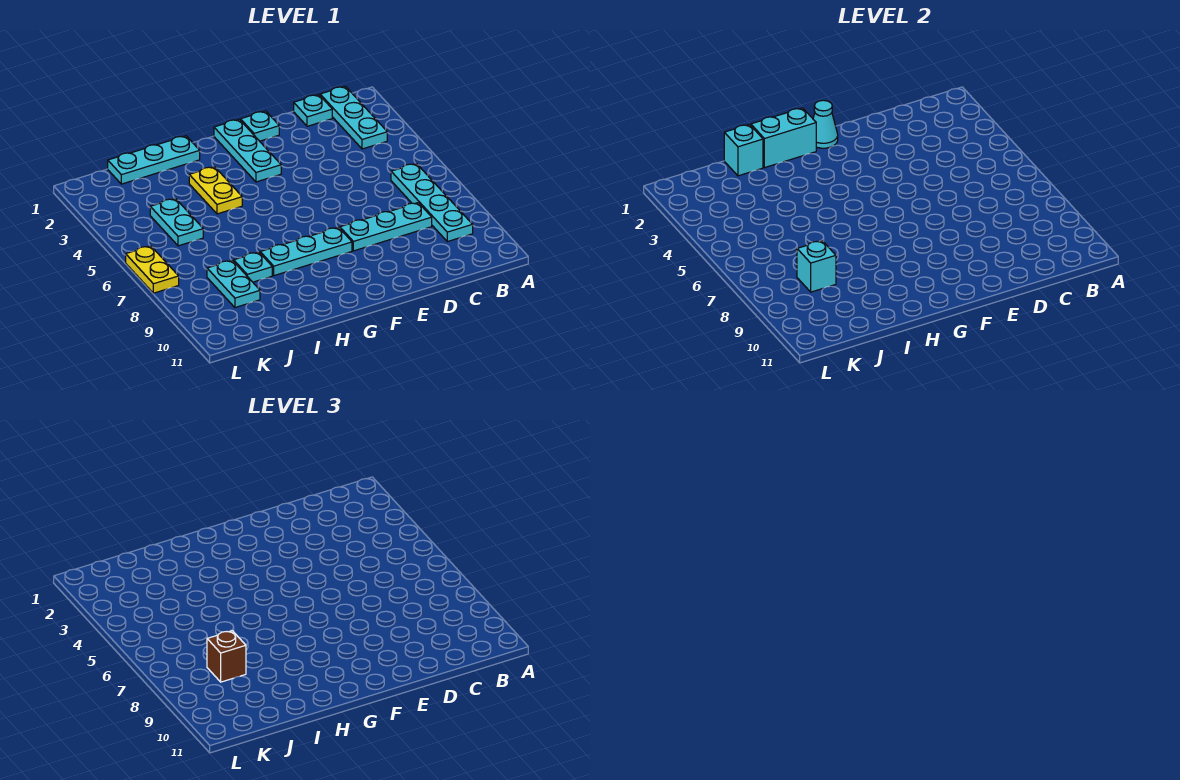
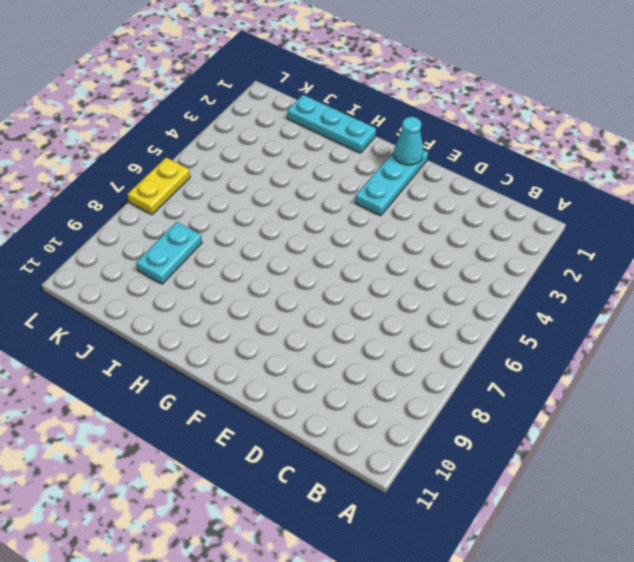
none -> cyan 1x3 plate [320,86,387,149]
none -> cyan 1x4 plate [391,163,473,242]
none -> cyan 1x1 plate [294,95,332,126]

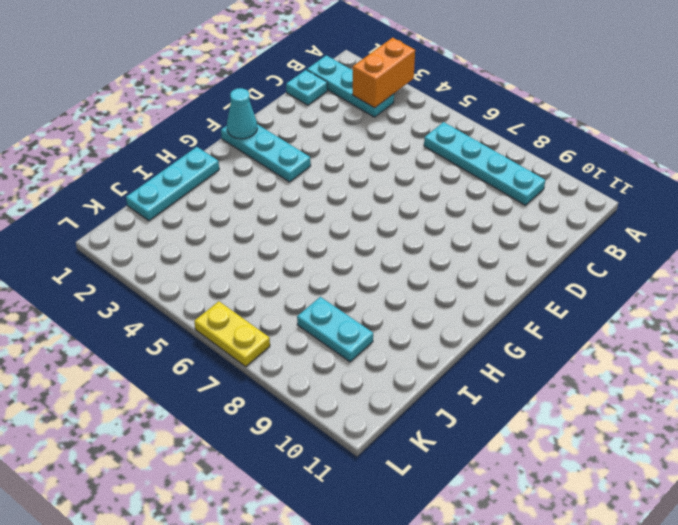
orange 1x2 brick [352,38,415,108] -> none
none -> cyan 1x3 plate [340,203,432,251]
none -> cyan 1x1 plate [241,111,279,141]
none -> cyan 1x3 plate [260,227,352,276]

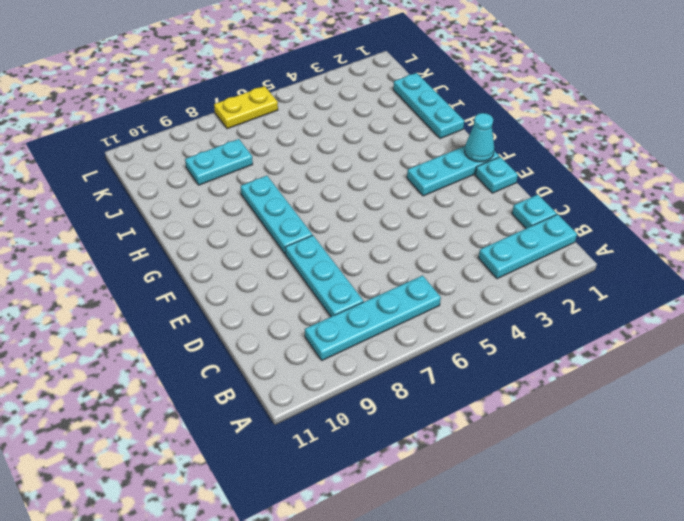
none -> yellow 1x2 plate [189,167,242,214]
none -> cyan 1x1 plate [234,252,272,282]
none -> cyan 1x2 plate [150,199,203,246]

